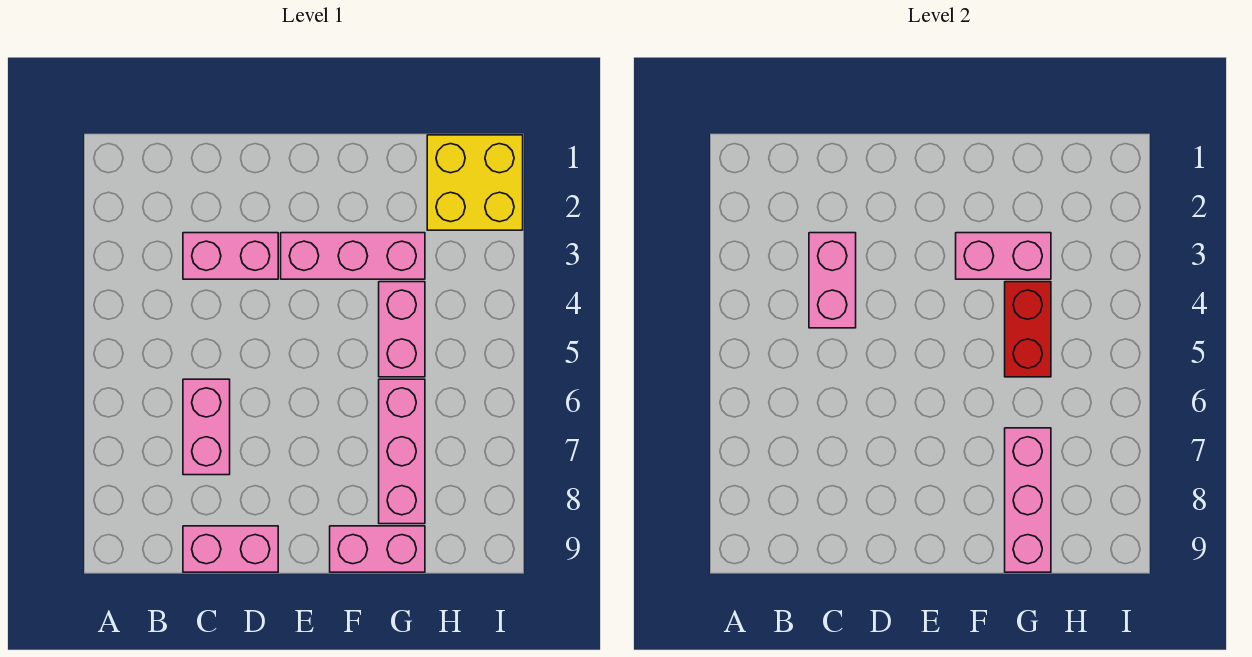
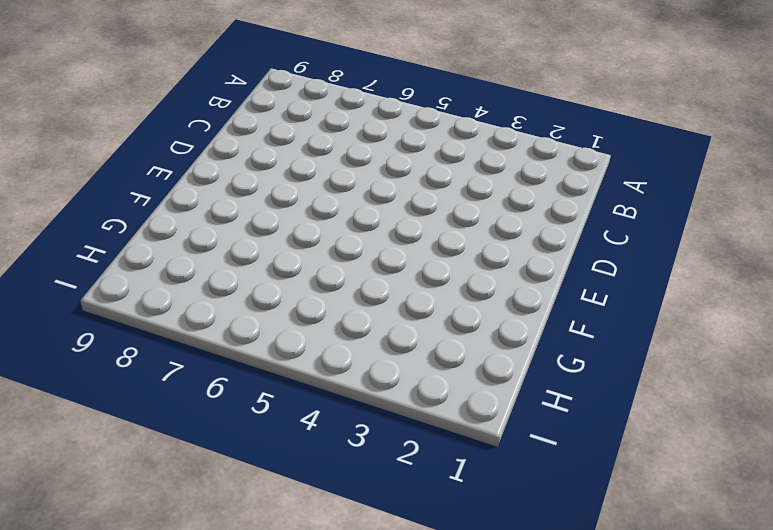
none -> pink 1x2 brick [183,233,278,279]
none -> pink 1x2 brick [183,379,230,475]
none -> pink 1x2 brick [183,526,278,572]

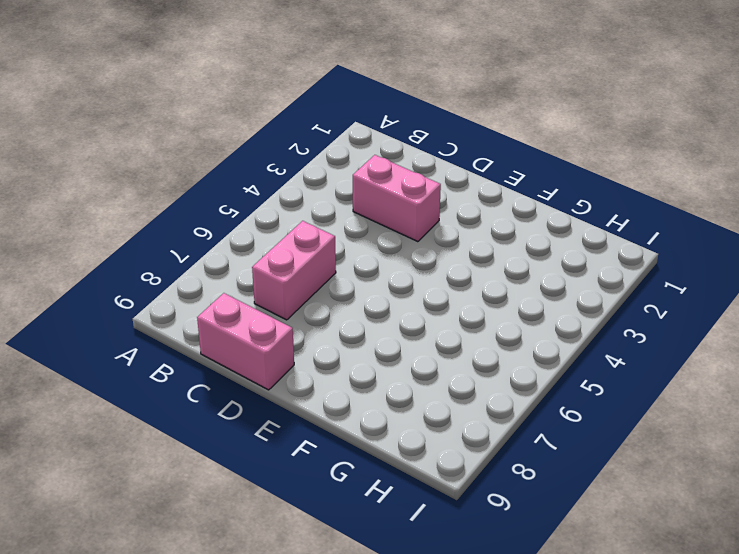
none -> pink 1x3 brick [281,233,425,279]
none -> pink 1x2 brick [330,526,425,572]
none -> pink 1x2 brick [379,282,425,377]

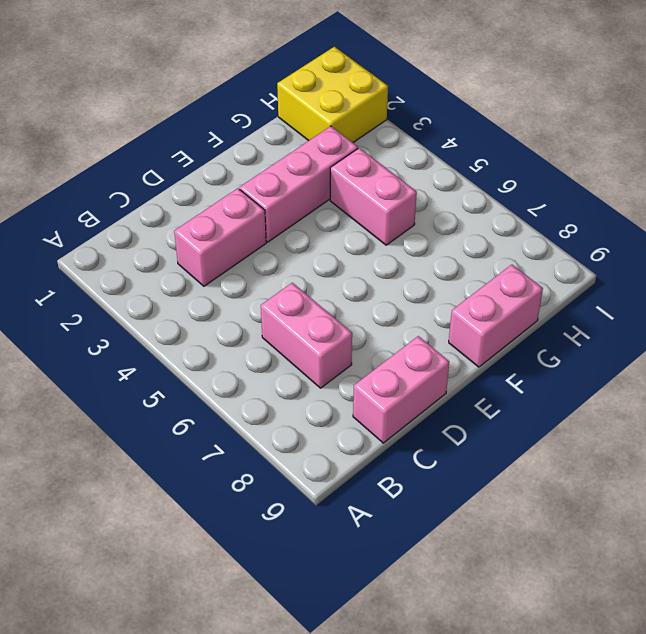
none -> pink 1x3 brick [379,379,425,524]
none -> pink 1x2 brick [809,233,856,328]
none -> pink 1x2 brick [956,233,1051,279]

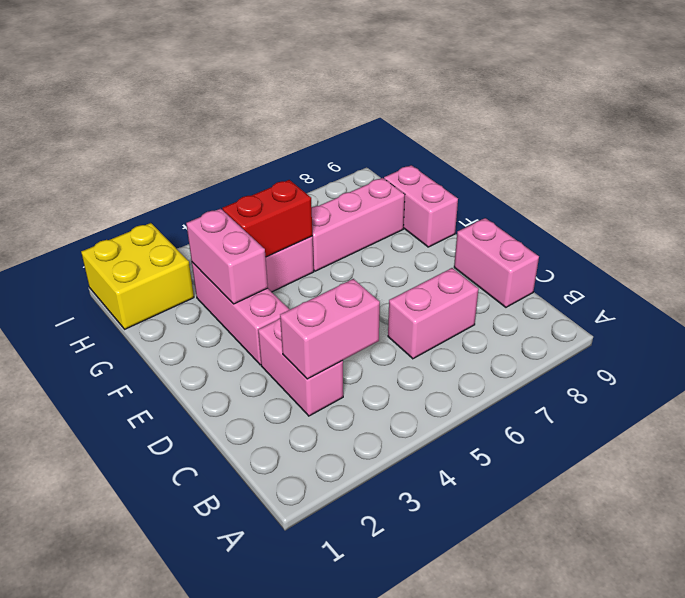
none -> pink 1x3 brick [1005,428,1051,572]

